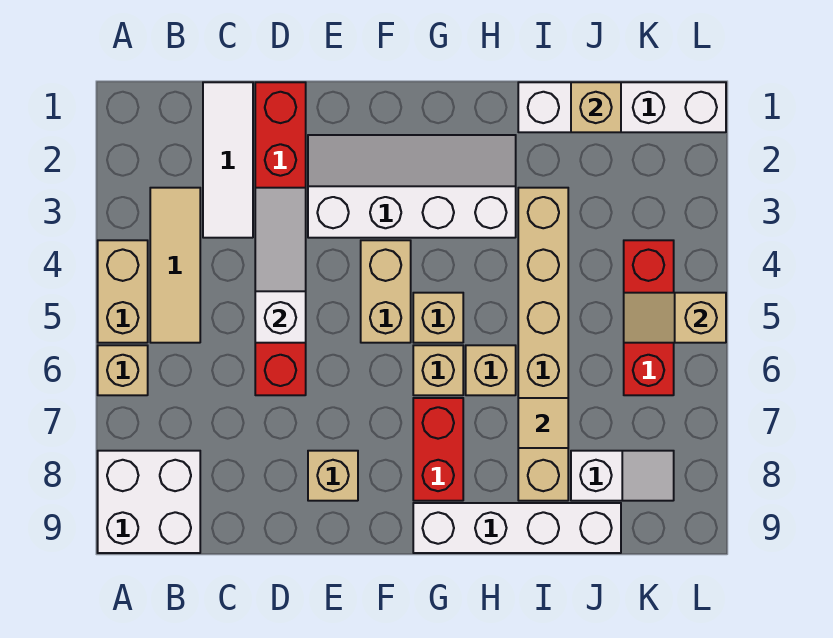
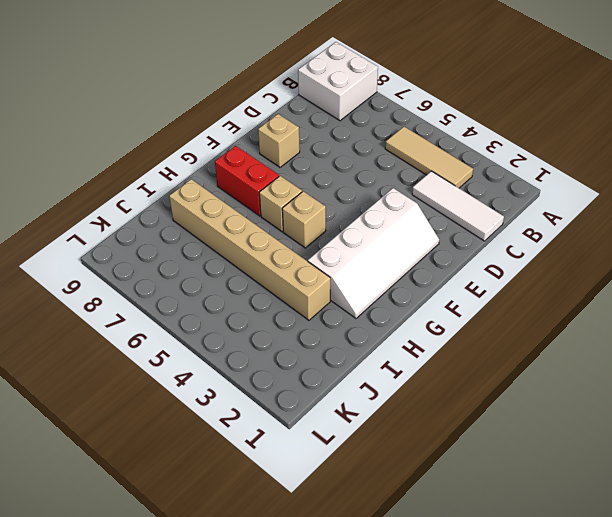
none -> tan 1x2 brick [98,240,148,343]
none -> tan 1x1 brick [98,345,148,395]
none -> red 1x6 brick [255,82,306,395]

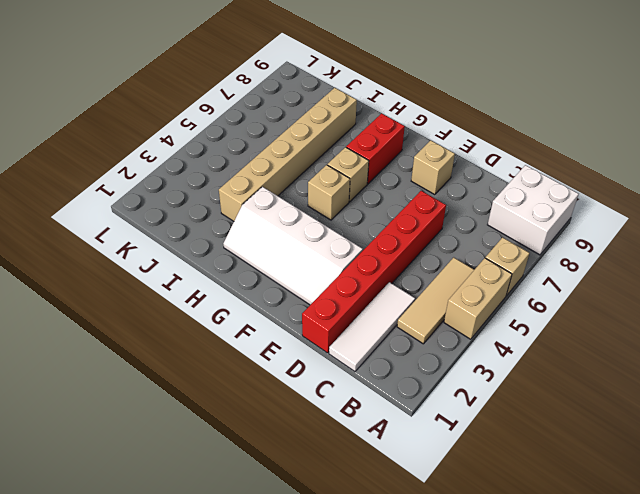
none -> tan 1x2 brick [361,240,411,343]
none -> white 1x4 brick [413,503,621,553]
none -> tan 1x1 brick [466,345,516,395]

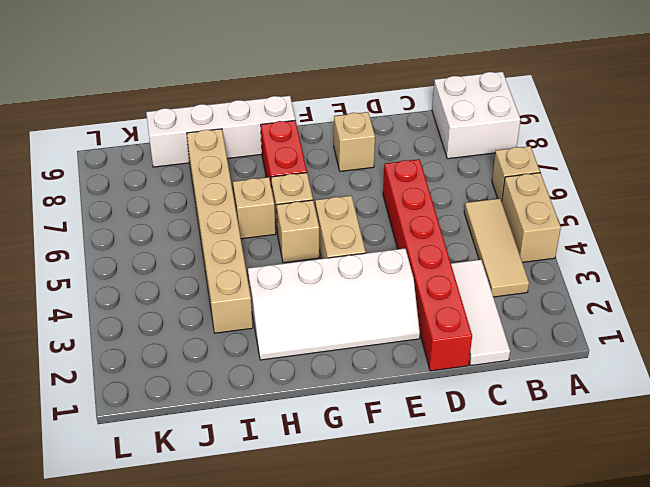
none -> white 1x4 brick [518,82,726,132]
none -> white 1x2 slope [571,451,674,501]
none -> red 1x3 brick [624,240,674,395]

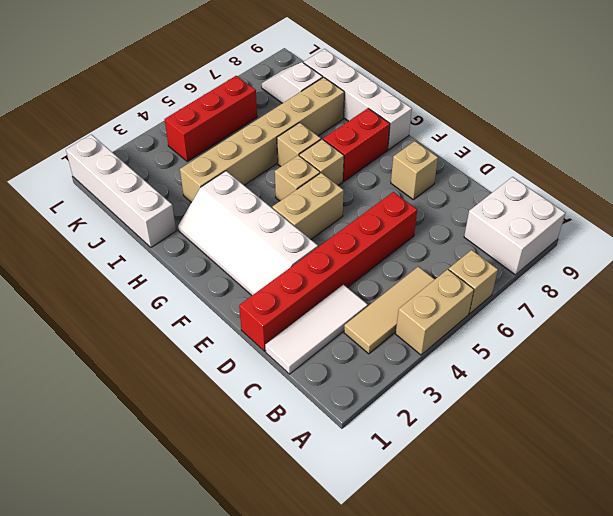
none -> white 1x3 slope [255,188,306,343]
none -> tan 1x1 tile [518,398,568,448]
none -> tan 1x1 brick [571,82,621,132]

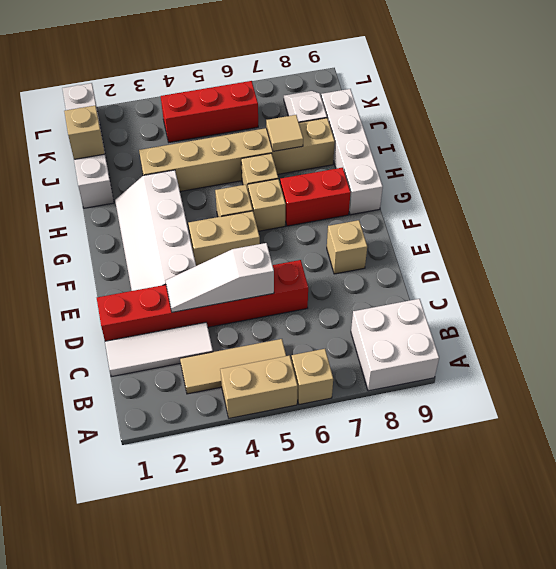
none -> tan 1x2 slope [624,293,726,343]

